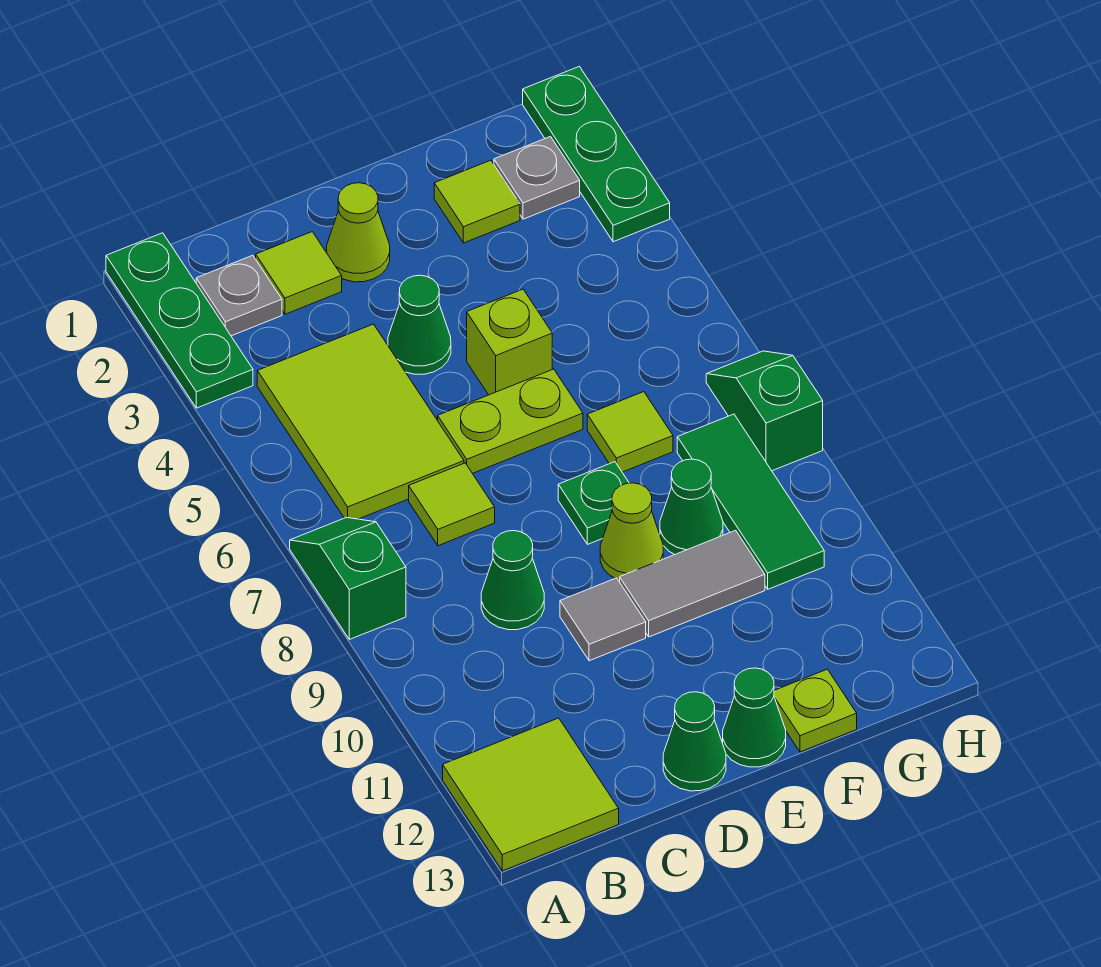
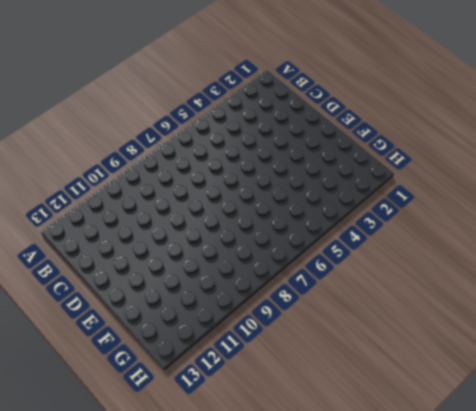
none -> green 1x3 plate [106,233,253,408]
none -> green 1x2 slope [290,518,406,639]
none -> lime 2x2 tile [443,718,619,871]

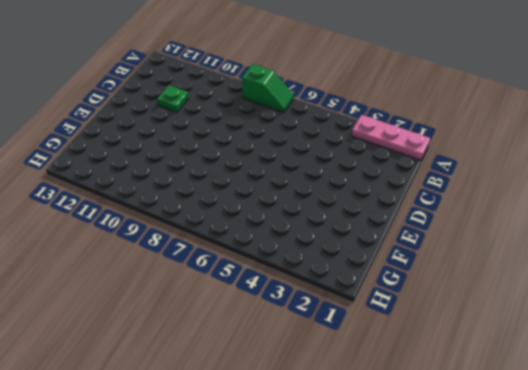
pink 1x3 plate [352,115,430,160] -> green 1x3 plate [106,233,253,408]
green 1x1 plate [157,85,189,112] -> green 1x1 plate moved to [558,462,629,544]
none -> lime 2x2 tile [443,718,619,871]
none -> grey 1x1 plate [196,255,282,336]
none -> lime 2x3 tile [257,324,464,519]

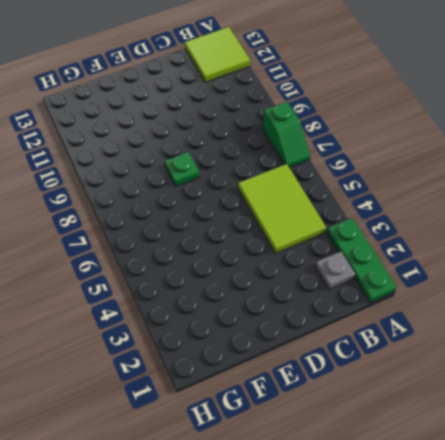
none -> lime 1x1 tile [256,232,342,314]
none -> lime 1x1 tile [409,463,495,546]
none -> green 1x1 cone [481,531,544,630]

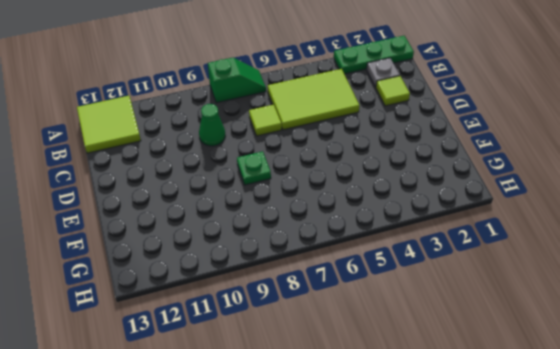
none -> lime 1x1 cone [327,183,390,282]
none -> green 1x1 cone [388,275,451,374]
none -> lime 1x2 plate [438,369,583,473]

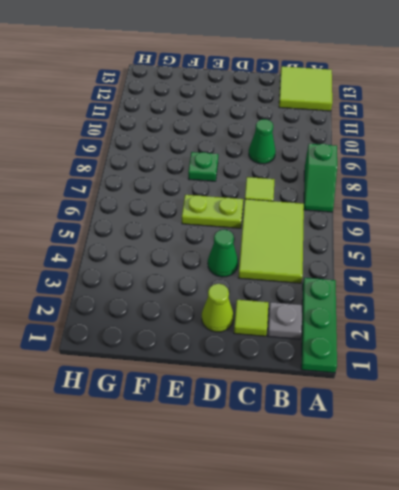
none -> grey 1x1 tile [560,578,646,661]
none -> green 1x1 cone [663,692,726,791]
none -> lime 1x1 brick [467,289,552,395]

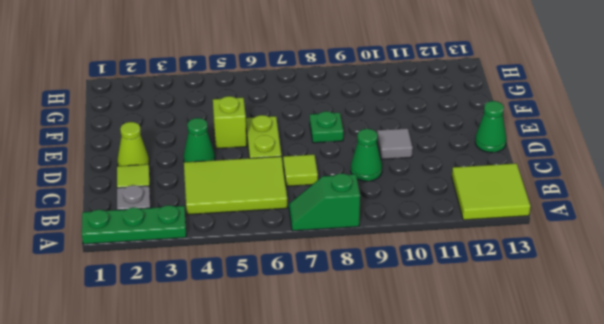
none -> lime 1x1 cone [600,483,663,580]
none -> grey 1x2 tile [620,530,765,637]
none -> green 1x1 cone [723,668,786,767]

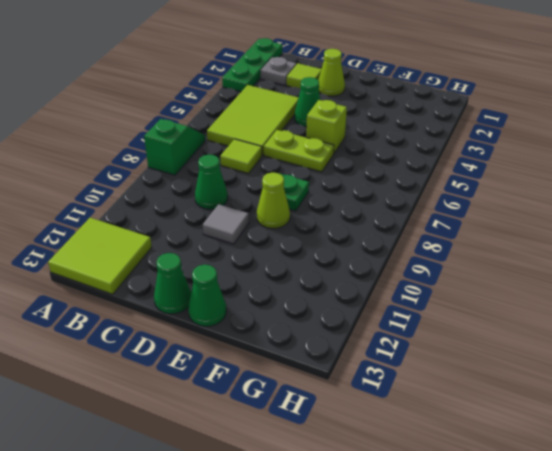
none -> grey 1x2 tile [620,530,765,637]
none -> lime 1x1 tile [434,160,520,243]
none -> lime 1x1 tile [587,392,673,472]

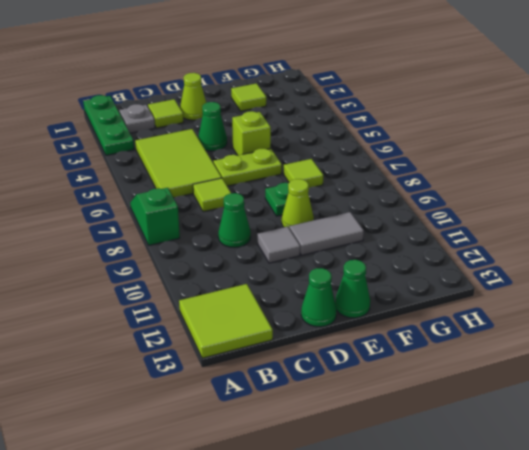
none -> green 1x1 cone [660,459,723,555]
none -> lime 1x1 plate [774,669,857,752]
none -> grey 1x1 plate [494,137,580,219]

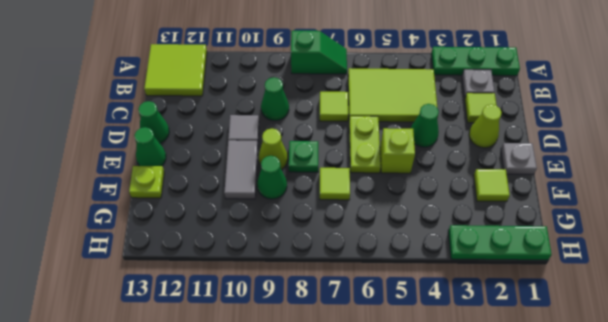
grey 1x1 plate [501,143,537,174] -> grey 1x1 plate moved to [494,137,580,219]
none -> green 1x3 tile [677,414,824,589]
none -> green 1x2 slope [706,351,823,471]

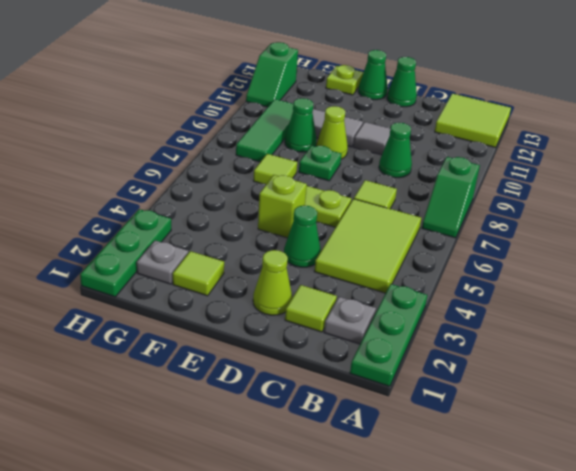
green 1x2 slope [246,42,298,107] -> green 1x2 slope moved to [706,351,823,471]

